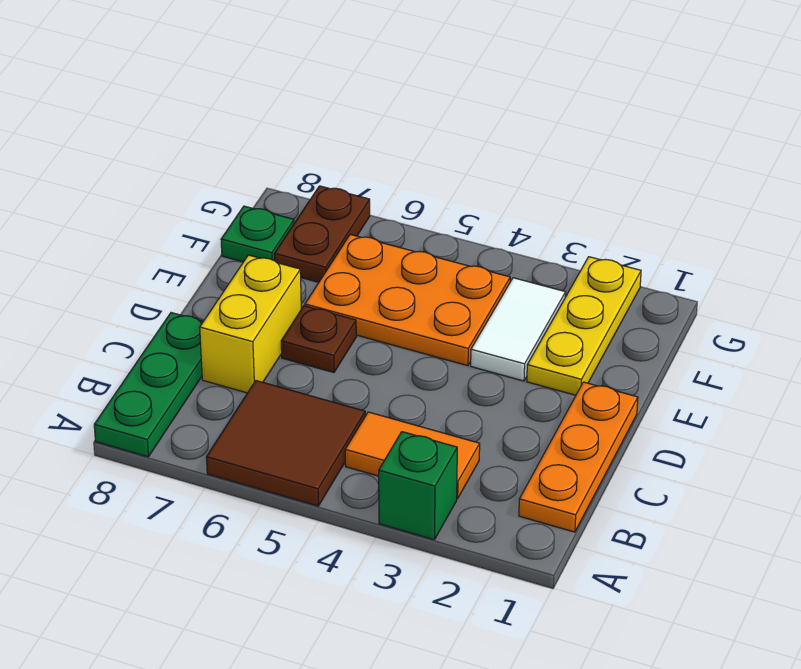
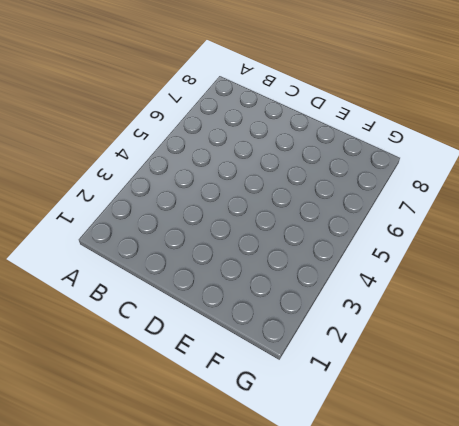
none -> green 1x1 brick [379,432,457,540]
none -> brown 2x2 tile [206,381,365,506]
none -> green 1x3 plate [94,313,203,457]

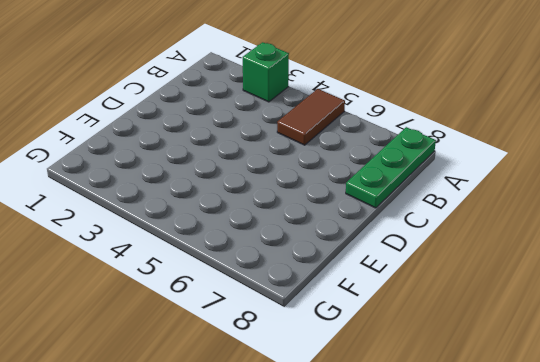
brown 1x2 tile [277,89,345,145] -> brown 2x2 tile [206,381,365,506]
none -> orange 1x3 plate [519,382,638,532]
none -> orange 1x2 tile [345,412,480,499]
none -> yellow 1x2 brick [200,255,301,393]

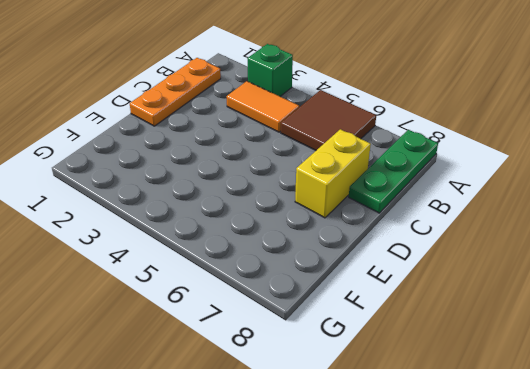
none -> brown 1x1 plate [281,306,356,372]
none -> yellow 1x3 plate [527,257,641,395]
none -> white 1x2 tile [471,278,566,381]

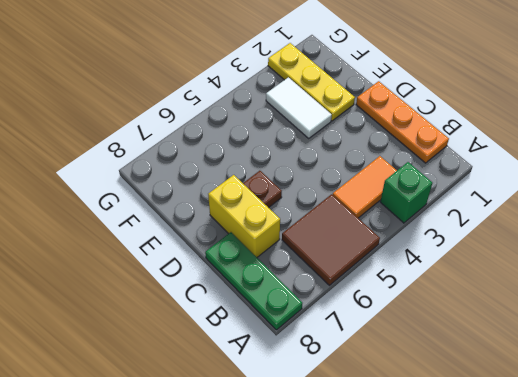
none -> orange 2x3 plate [305,234,510,366]
none -> brown 1x2 plate [274,186,370,282]
none -> green 1x1 plate [221,206,294,262]

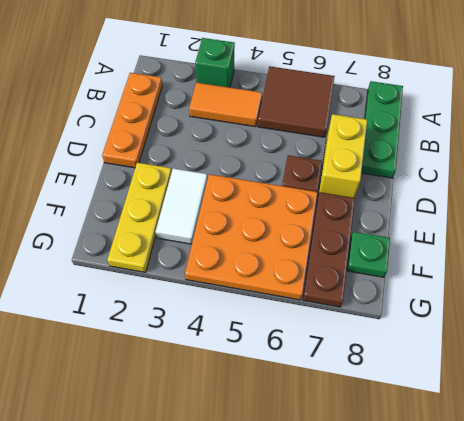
orange 3x3 plate [185,174,317,300] -> orange 2x3 plate [305,234,510,366]
brown 1x3 plate [303,192,355,307] -> brown 1x2 plate [274,186,370,282]

